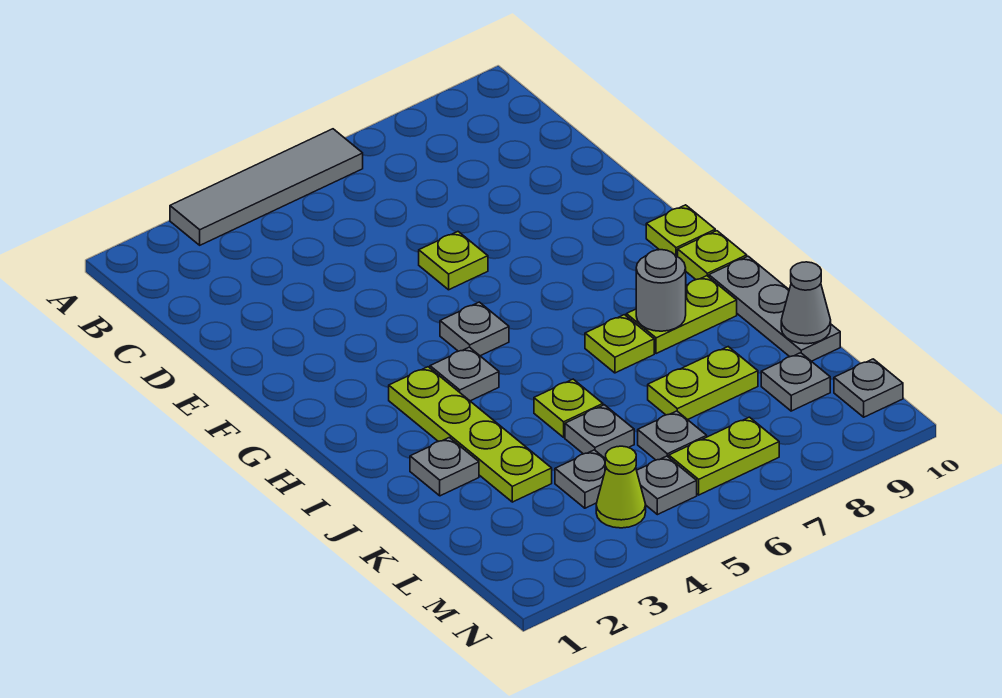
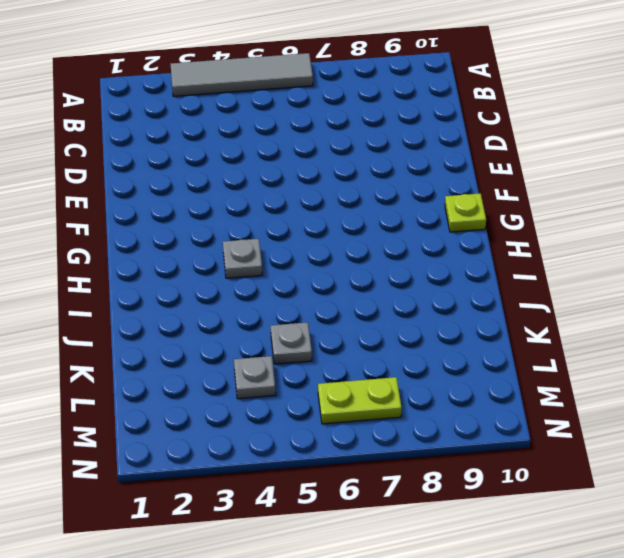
none -> lime 1x1 plate [419,232,488,290]
none -> grey 1x1 plate [440,302,509,356]
none -> lime 1x4 plate [389,367,552,502]

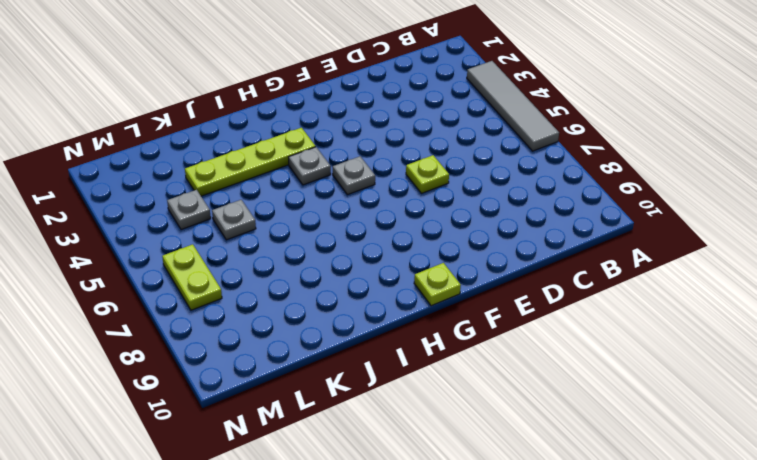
none -> lime 1x1 plate [678,231,747,280]
none -> lime 1x1 plate [585,315,654,373]
none -> lime 1x2 plate [626,276,737,354]

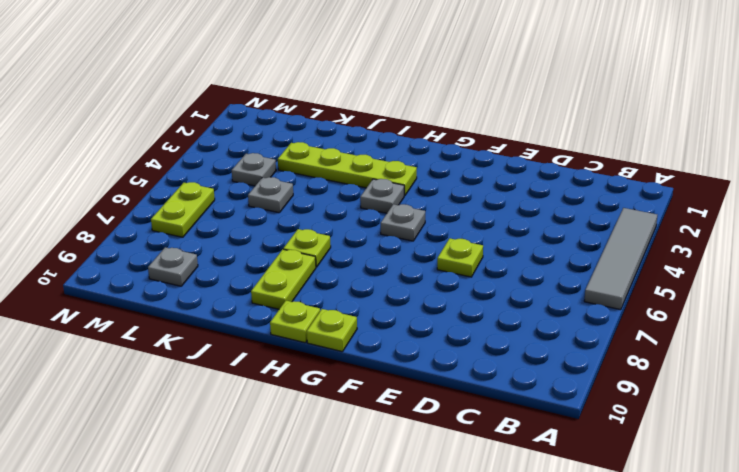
none -> grey 1x3 plate [709,256,840,361]
none -> grey 1x1 plate [410,437,479,496]
none -> lime 1x1 plate [534,379,603,437]

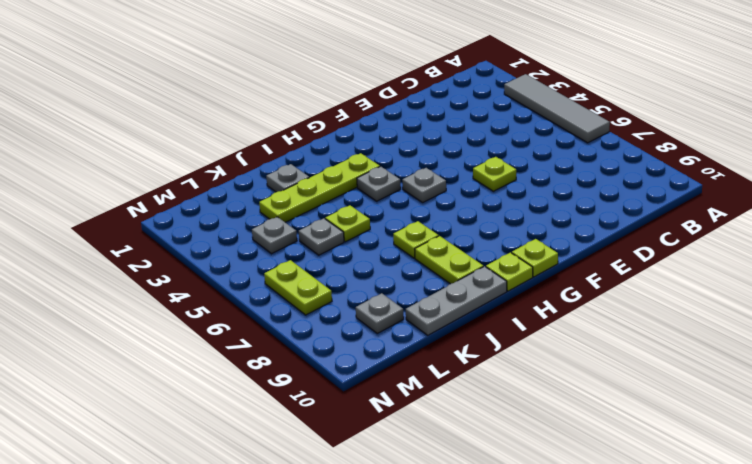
none -> lime 1x2 plate [648,347,758,420]
none -> grey 1x1 plate [638,411,707,460]
none -> lime 1x1 cone [596,446,646,528]

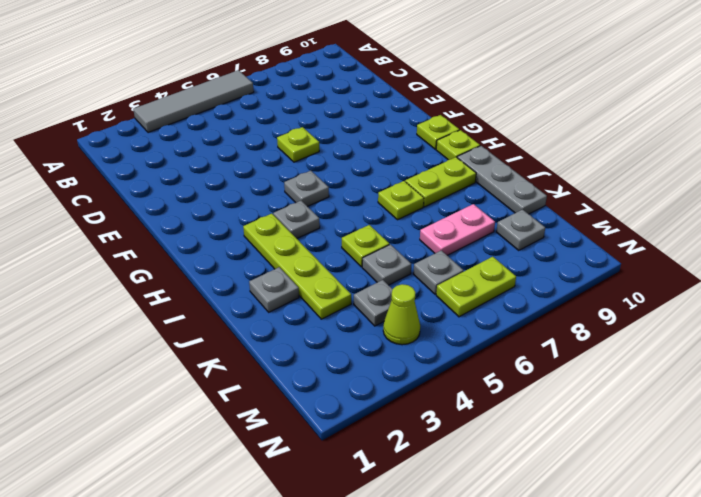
pink 1x2 plate [420,204,495,255] -> lime 1x2 plate [648,347,758,420]
none -> grey 1x1 plate [637,456,697,515]
none -> grey 1x1 plate [834,359,903,417]
none -> grey 1x1 round brick [636,250,686,331]

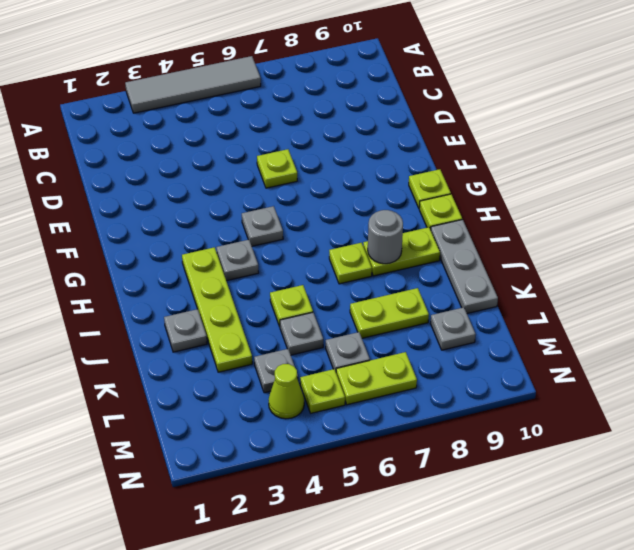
lime 1x1 plate [300,369,345,413] -> grey 1x1 plate [637,456,697,515]
none -> grey 1x1 plate [834,359,903,417]
none -> grey 1x1 cone [781,262,831,344]

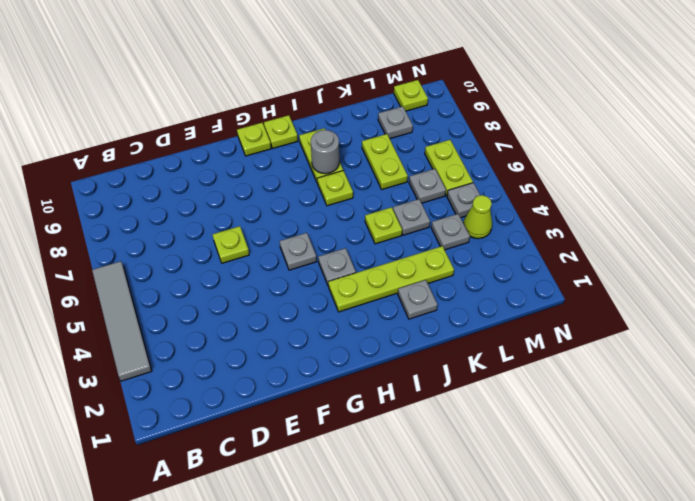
lime 1x1 plate [394,80,428,111] -> grey 1x1 plate [834,359,903,417]
none -> grey 1x3 plate [709,256,840,361]
none -> grey 1x1 cone [781,262,831,344]

